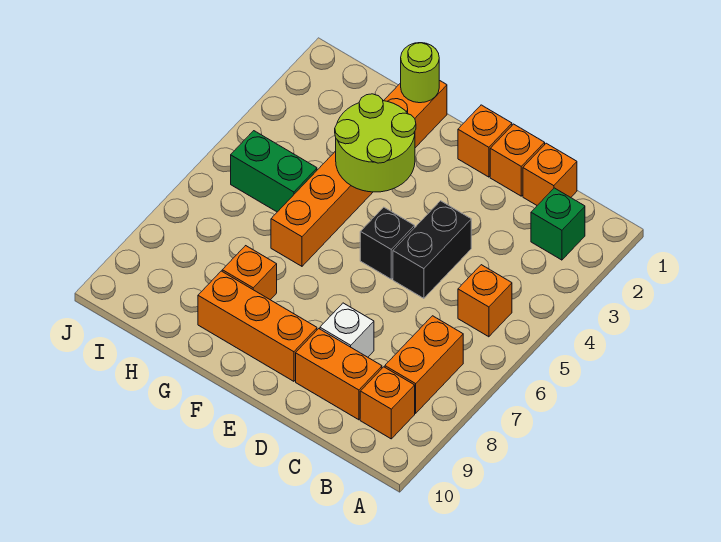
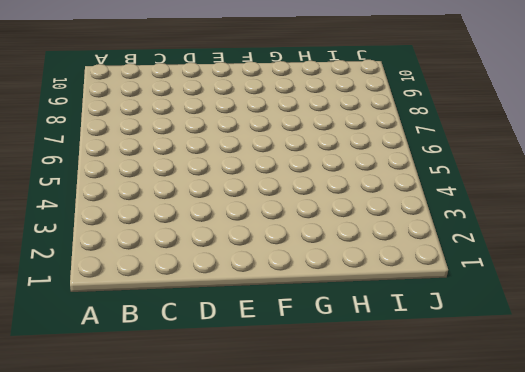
none -> green 1x1 brick [531,188,585,260]
none -> orange 1x1 brick [458,265,512,337]
none -> orange 1x2 brick [385,316,463,413]

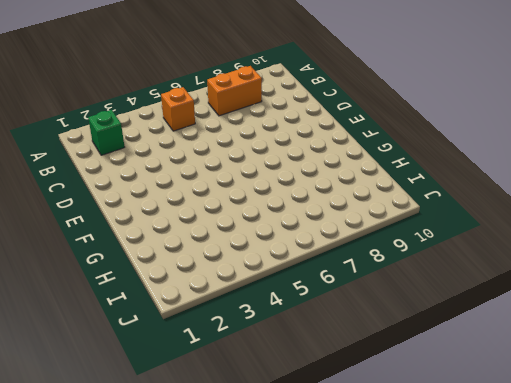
none -> orange 1x1 brick [360,367,415,439]
none -> orange 1x1 brick [523,143,577,205]
none -> orange 1x2 brick [296,329,382,420]

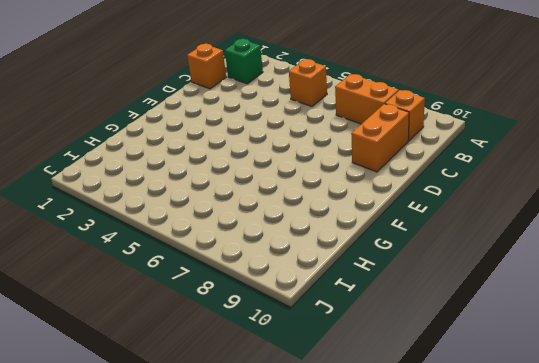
none -> orange 1x1 brick [490,124,545,196]
none -> black 1x2 brick [393,201,471,298]
none -> white 1x1 brick [320,303,374,357]

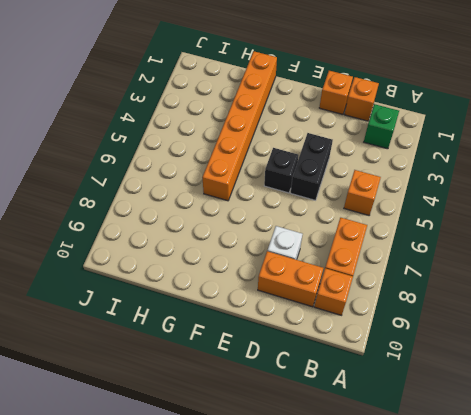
none -> orange 1x1 brick [458,105,512,177]
none -> orange 1x3 brick [198,271,317,381]
none -> orange 1x1 brick [222,246,277,300]

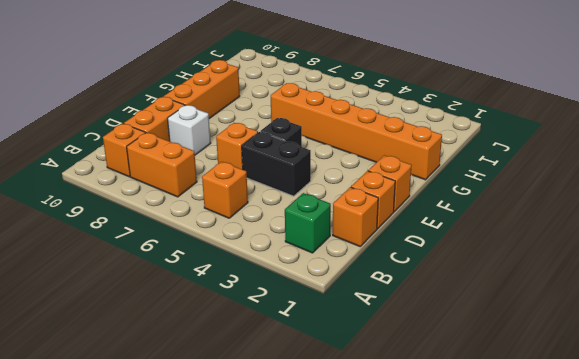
orange 1x1 brick [216,123,258,169] -> orange 1x1 brick moved to [222,246,277,300]
none -> green 1x2 brick [231,131,317,212]
none -> lime 2x2 round brick [335,94,416,192]
none -> lime 1x1 round brick [401,43,439,103]

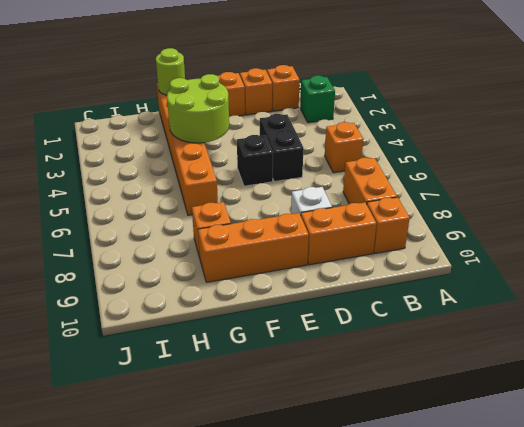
none -> green 1x2 brick [231,131,317,212]

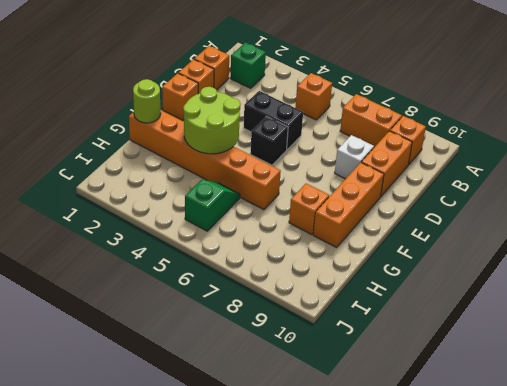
green 1x2 slope [185,179,240,231] -> green 1x2 brick [231,131,317,212]

